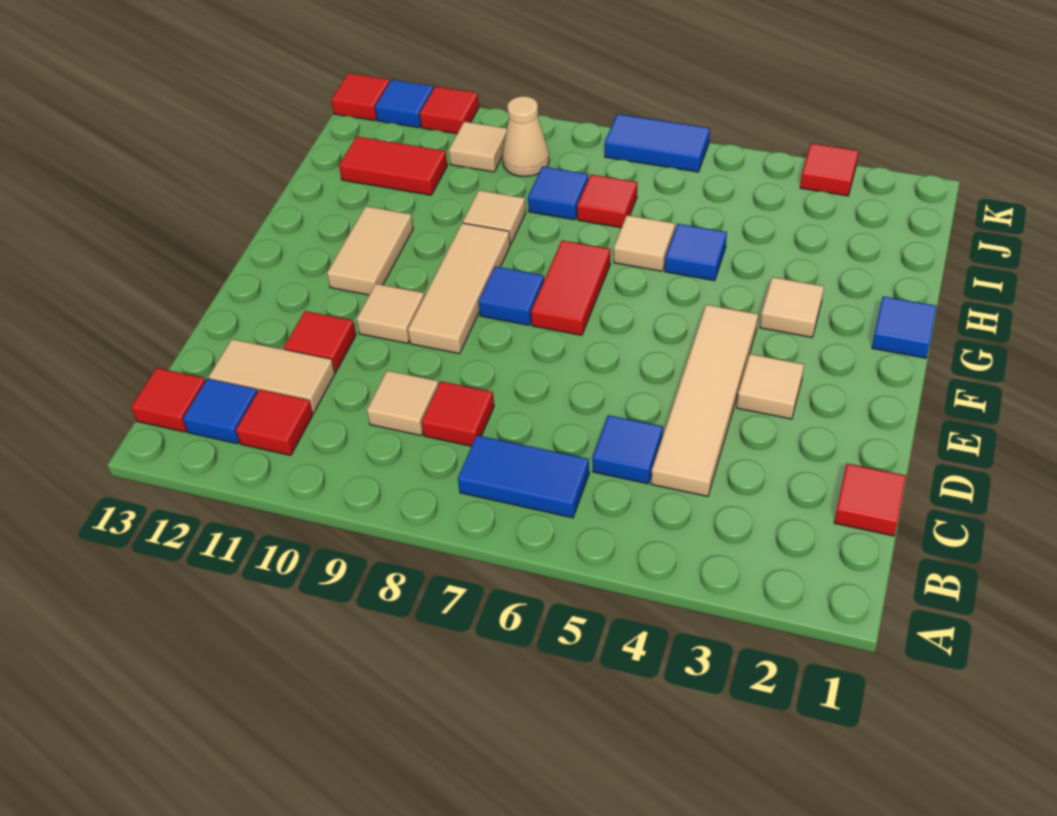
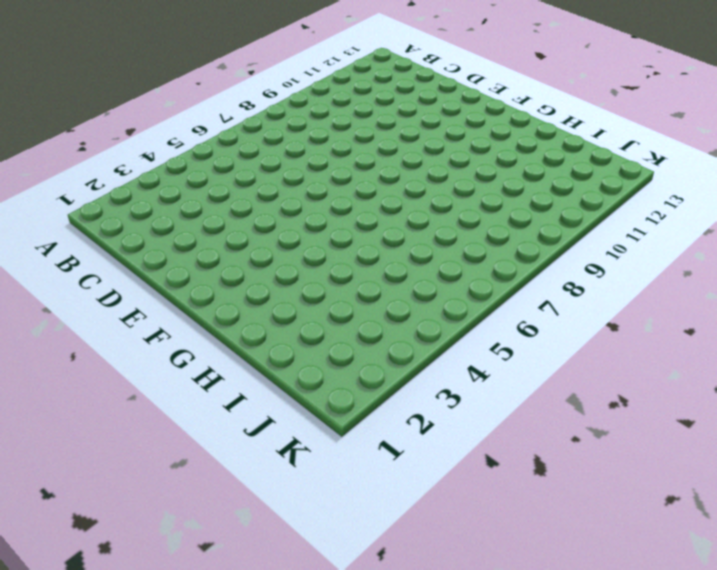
none -> blue 1x2 tile [458,435,589,518]
none -> red 1x1 tile [236,390,313,455]
none -> blue 1x1 tile [183,379,257,444]
none -> red 1x1 tile [131,368,206,432]

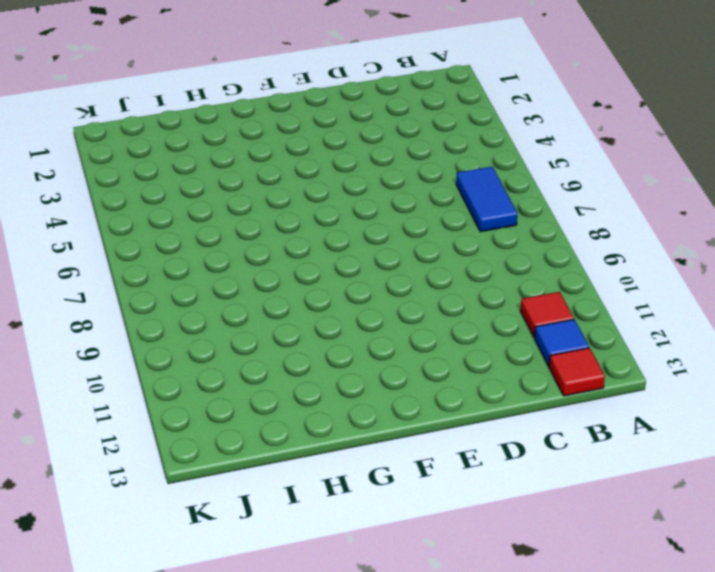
none -> red 1x1 tile [834,464,906,536]
none -> tan 1x4 tile [651,305,758,496]
none -> blue 1x1 tile [593,415,663,484]
none -> red 1x1 tile [422,381,494,446]

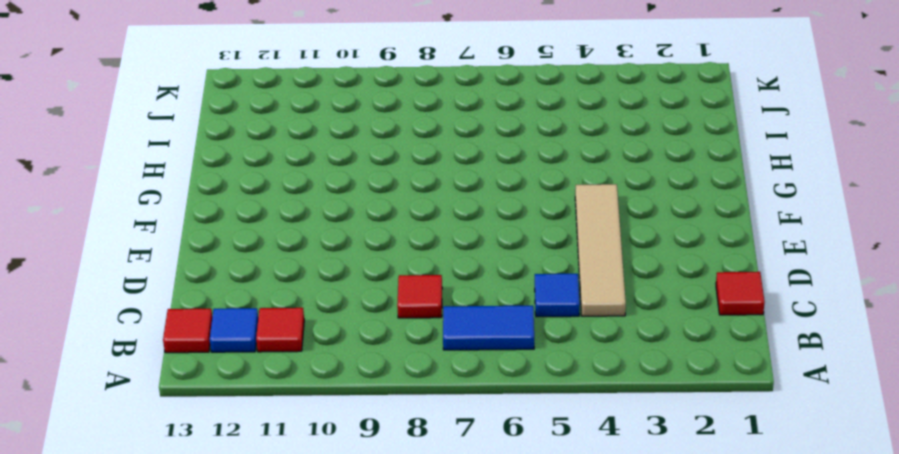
none -> tan 1x1 tile [367,370,439,435]
none -> tan 1x2 tile [209,339,335,413]
none -> red 1x1 tile [284,311,356,372]
none -> tan 1x1 tile [737,354,804,419]

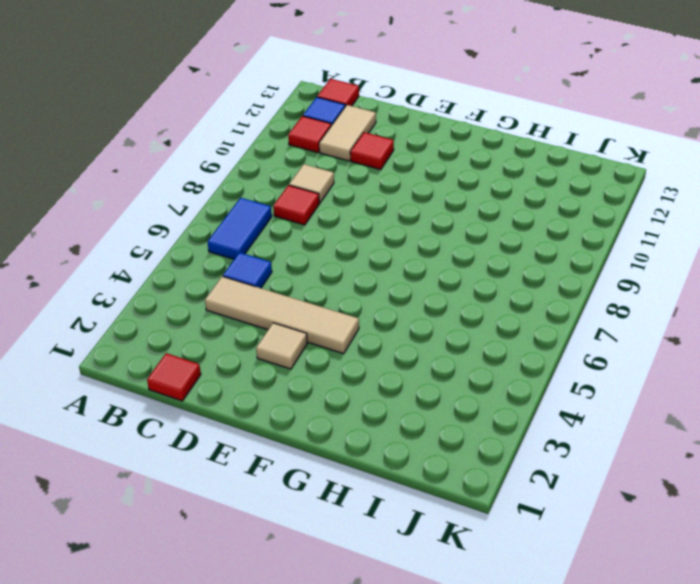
none -> tan 1x3 tile [408,223,510,354]
none -> tan 1x1 tile [357,284,424,343]
none -> red 1x2 tile [531,240,610,335]
none -> blue 1x1 tile [479,266,544,325]

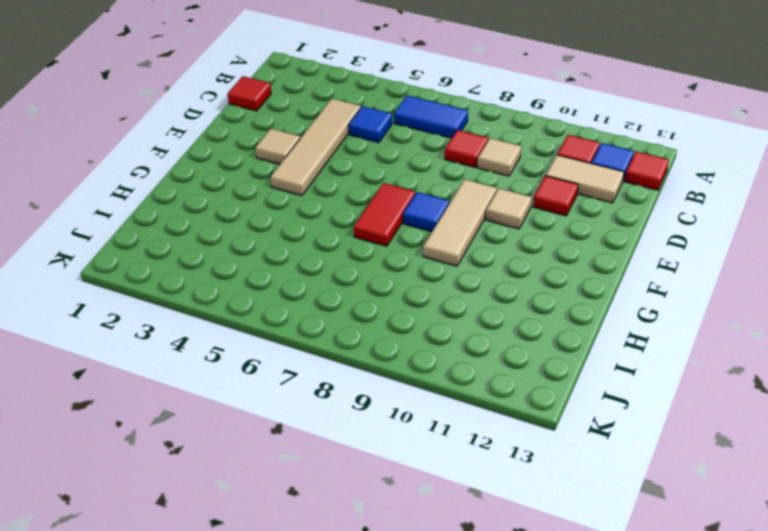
none -> tan 1x2 tile [327,206,413,295]
none -> blue 1x1 tile [872,296,937,358]
none -> tan 1x1 tile [760,277,824,337]
none -> blue 1x1 tile [665,224,727,281]

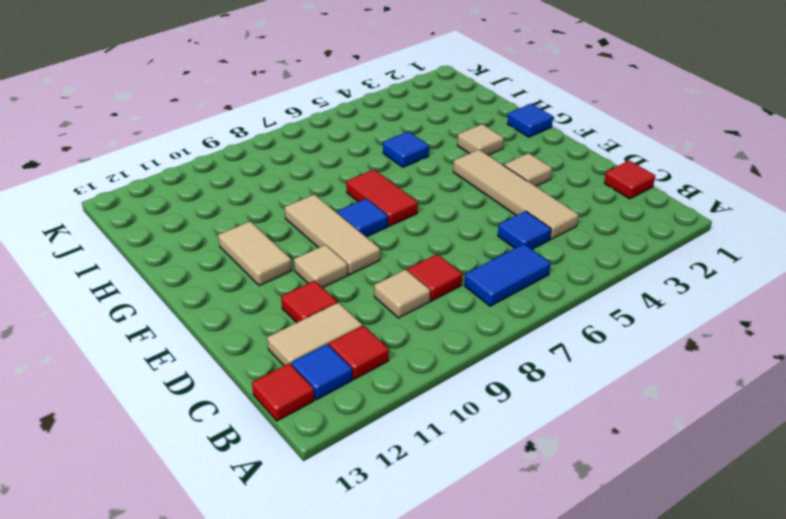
none -> tan 1x1 tile [614,215,675,271]
none -> tan 1x1 tile [463,190,526,245]
none -> red 1x1 tile [577,175,637,228]
none -> blue 1x1 tile [528,167,588,220]

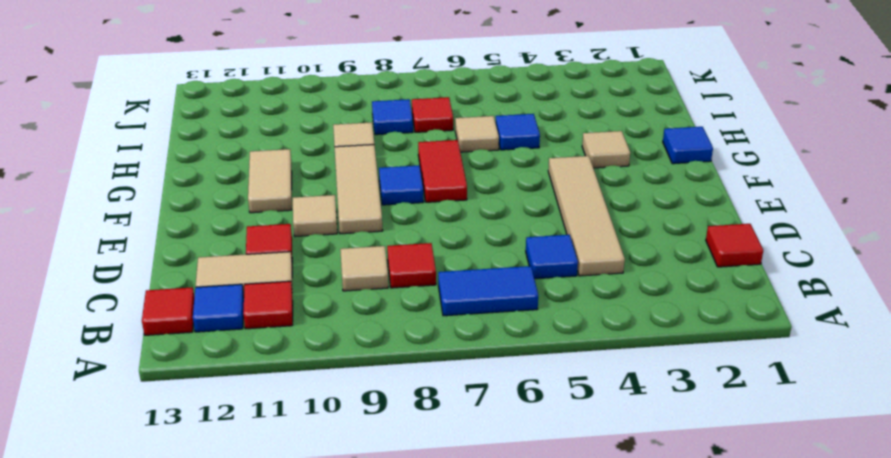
none -> tan 1x1 tile [737,354,804,419]
none -> red 1x2 tile [339,137,447,195]
none -> tan 1x1 cone [502,96,549,177]
none -> tan 1x1 tile [449,122,507,172]

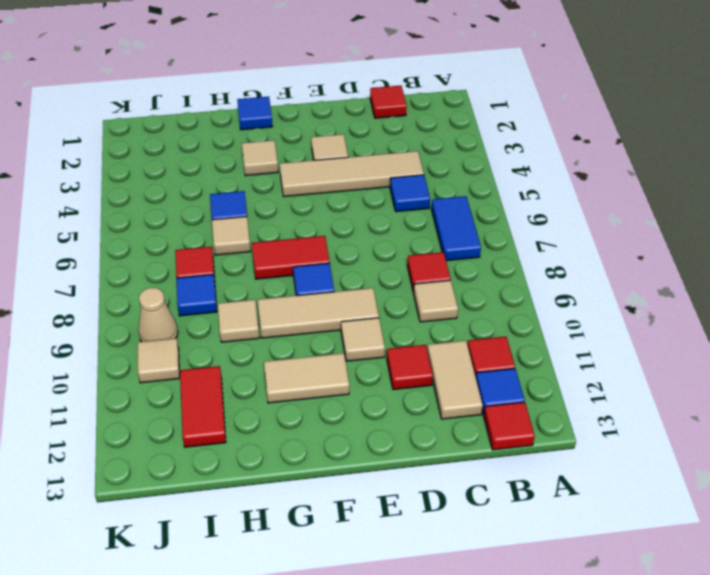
none -> red 1x1 tile [800,143,858,196]
none -> blue 1x2 tile [605,114,710,172]
none -> red 1x1 tile [420,86,479,134]
none -> blue 1x1 tile [375,80,433,128]

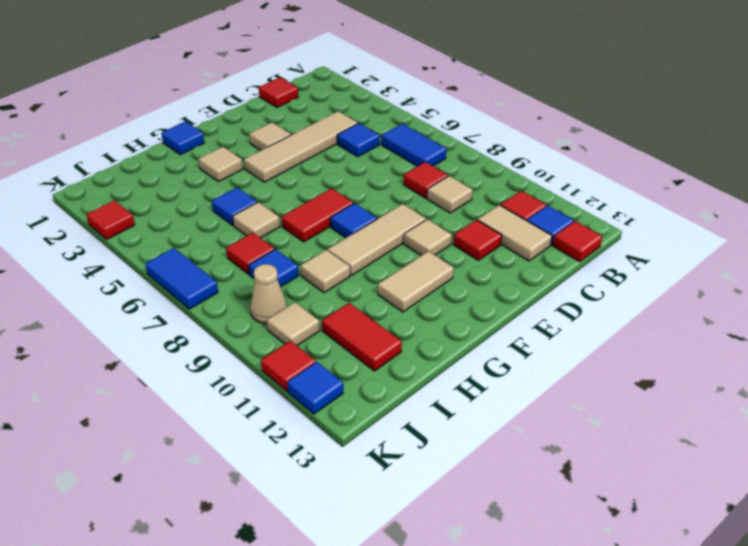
none -> red 1x1 tile [331,73,390,121]

